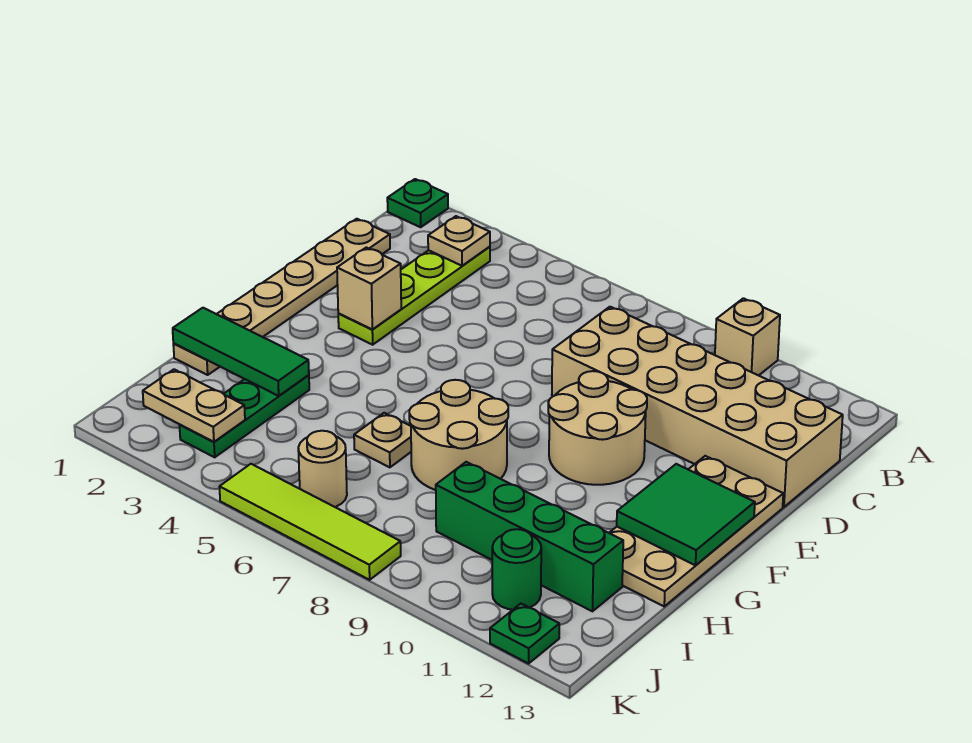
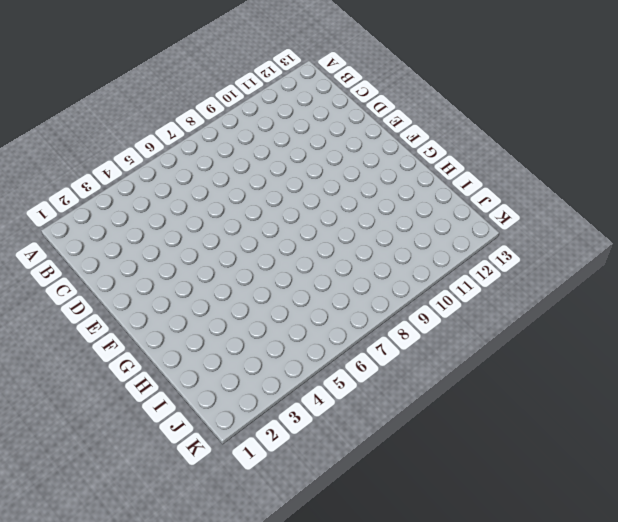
none -> green 1x1 plate [387,179,448,227]
none -> tan 1x1 brick [715,298,780,376]
none -> lime 1x4 plate [338,247,490,345]

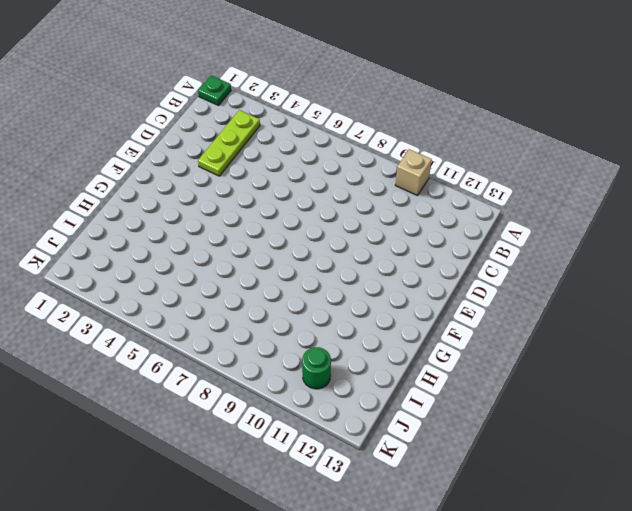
lime 1x3 plate [198,110,260,176] -> lime 1x4 plate [338,247,490,345]
none -> tan 1x6 plate [173,219,390,375]
none -> tan 2x6 brick [552,307,843,507]
none -> tan 2x2 round brick [548,371,647,485]

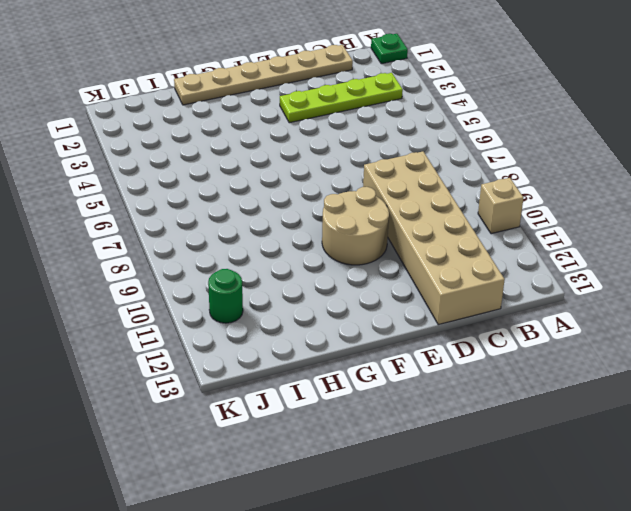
none -> tan 2x4 plate [609,456,783,606]
none -> tan 2x2 round brick [409,380,508,490]
none -> green 1x3 plate [180,375,309,457]

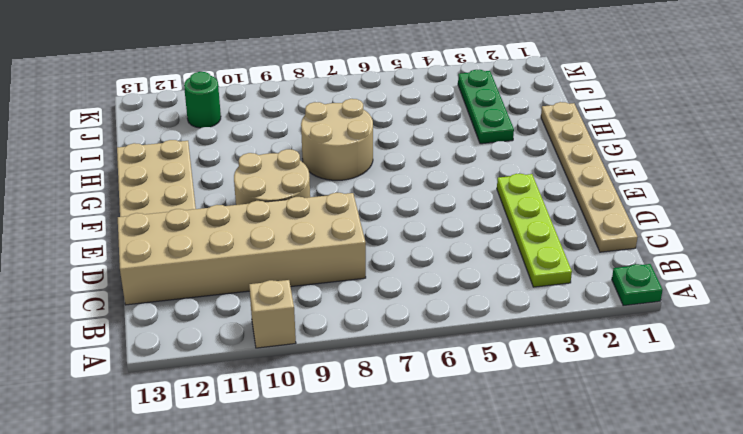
none -> tan 1x1 plate [354,413,411,467]
none -> green 1x4 brick [436,462,623,611]
none -> tan 1x1 round brick [298,431,347,507]

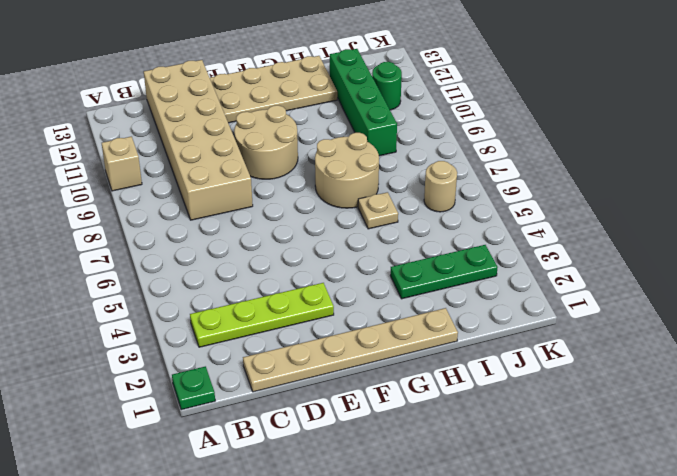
none -> lime 1x4 tile [219,464,401,580]
none -> green 1x1 plate [490,604,559,664]
none -> tan 1x1 plate [428,216,490,266]

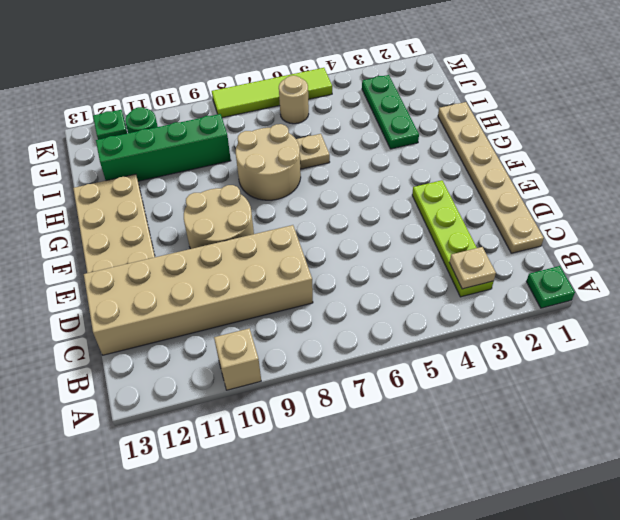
none -> tan 1x1 brick [337,247,401,329]
none -> green 2x2 tile [617,464,755,565]
none -> green 1x3 tile [173,308,309,396]

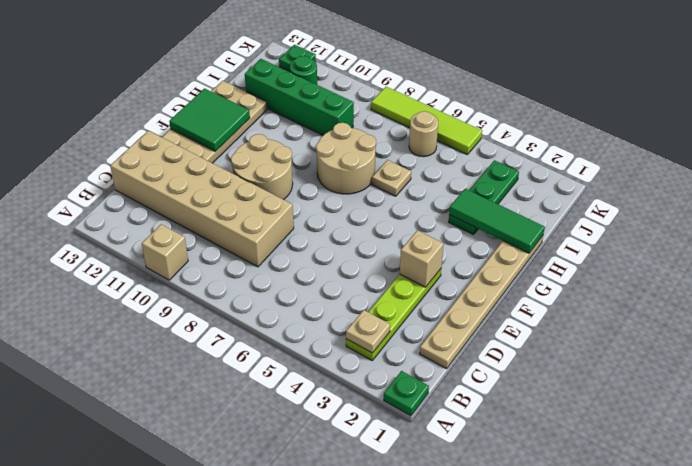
none -> tan 1x2 plate [143,369,245,442]

